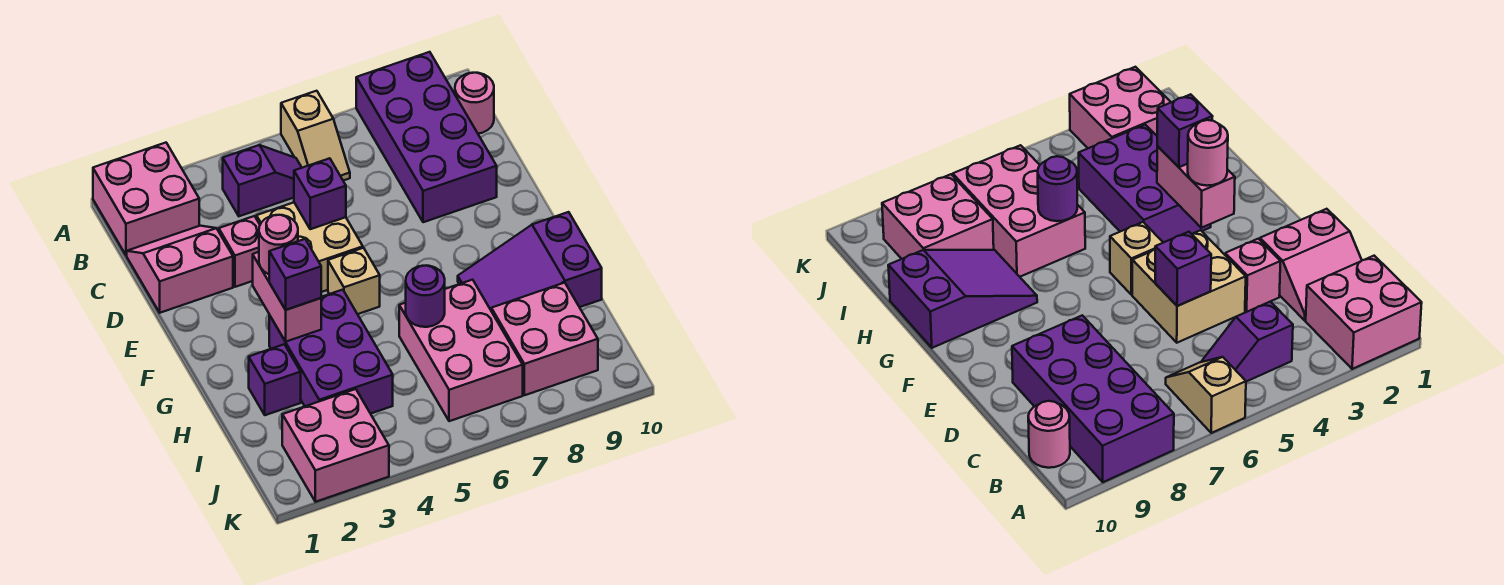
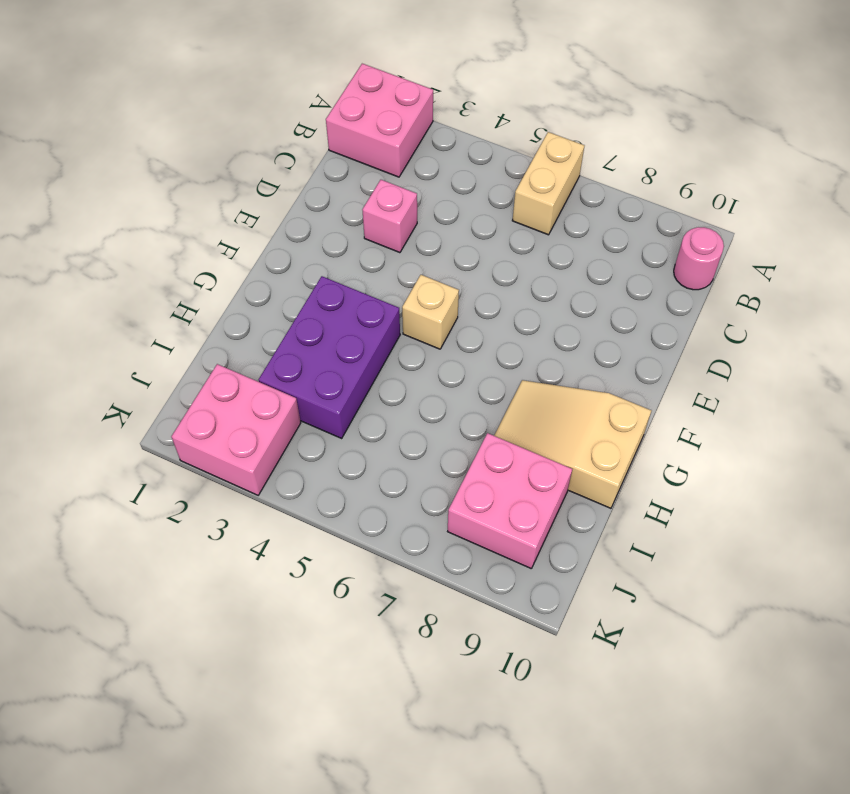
tan 1x2 brick [512,132,585,235] -> tan 1x2 slope [281,91,350,181]
tan 2x3 slope [494,380,651,508] -> purple 2x3 slope [458,212,602,310]
none -> purple 2x4 brick [356,52,497,222]
none -> purple 1x2 slope [223,145,302,216]
none -> pink 2x2 slope [127,226,233,313]

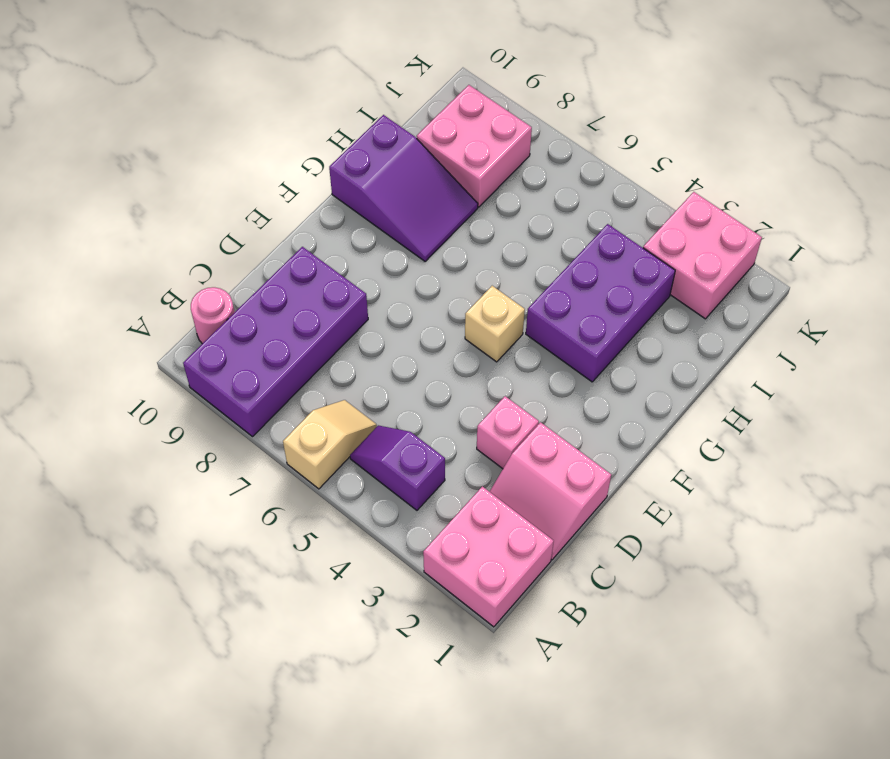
none -> tan 2x2 brick [256,203,363,292]
none -> purple 1x1 brick [249,344,301,415]
none -> pink 2x3 brick [399,280,523,421]

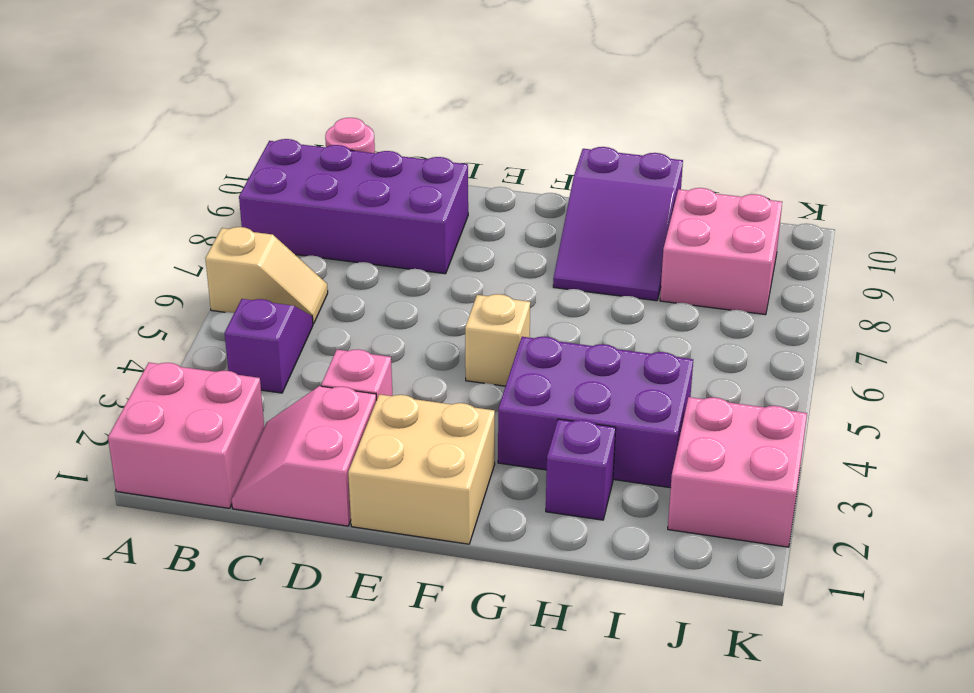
tan 2x2 brick [348,394,495,544] -> tan 2x2 brick moved to [256,203,363,292]
none -> pink 2x3 brick [399,280,523,421]
none -> purple 1x1 brick [294,158,346,229]
none -> pink 1x2 brick [253,252,321,342]

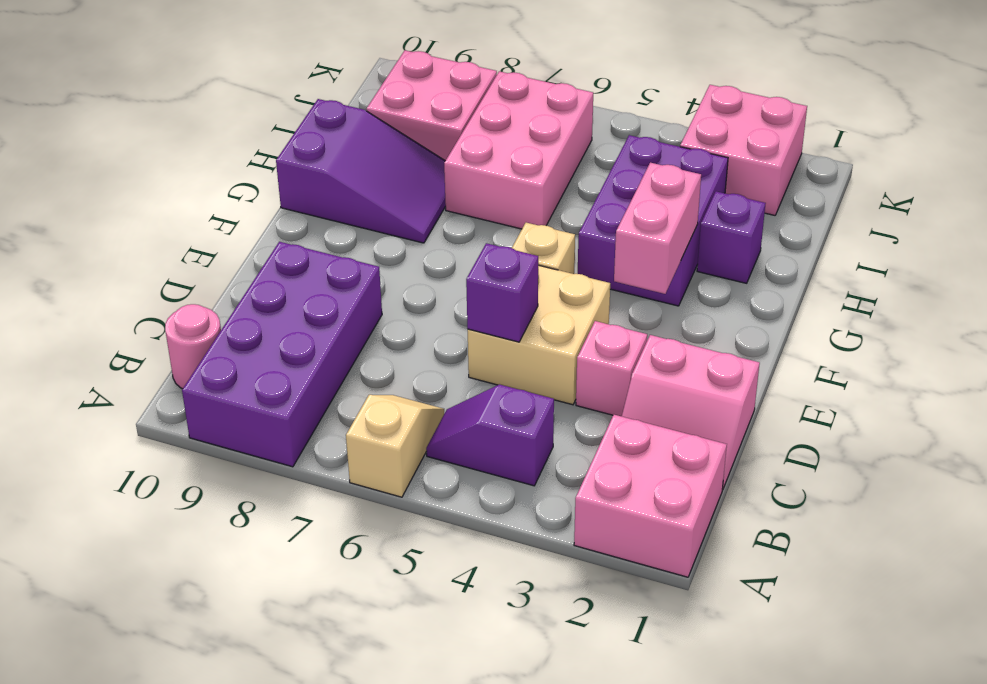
none -> purple 1x1 round brick [406,265,445,327]
none -> pink 1x1 round brick [259,215,298,274]
none -> purple 1x1 brick [269,239,321,310]

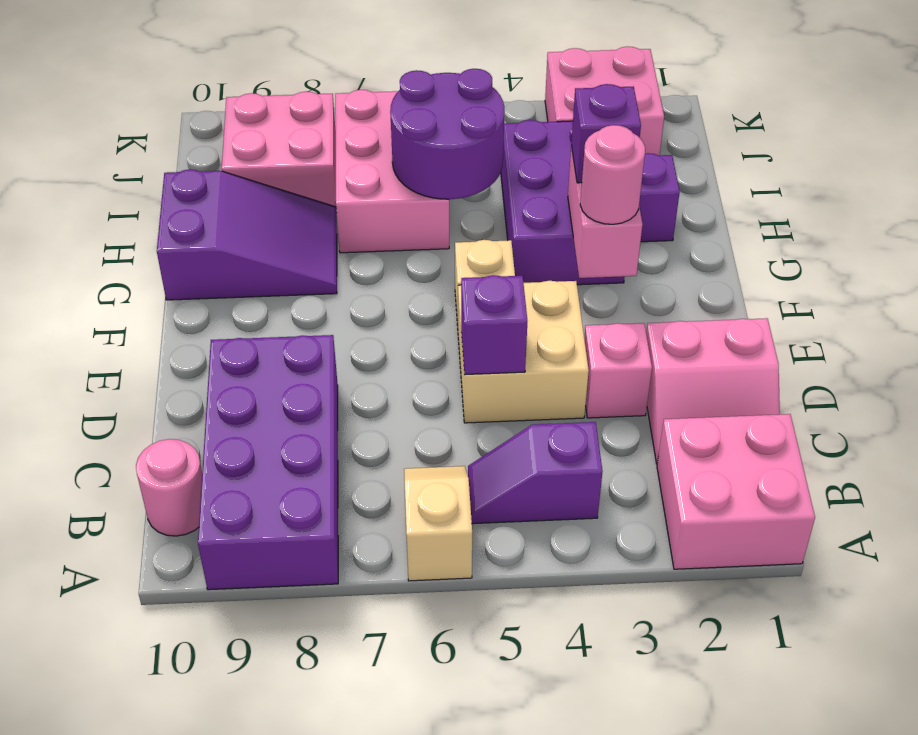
purple 2x2 round brick [390,69,504,199] -> purple 1x1 round brick [406,265,445,327]

